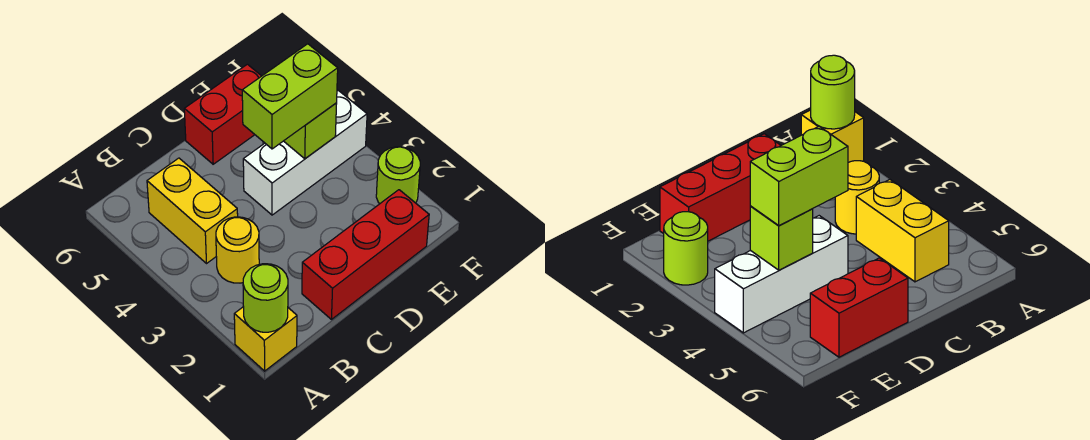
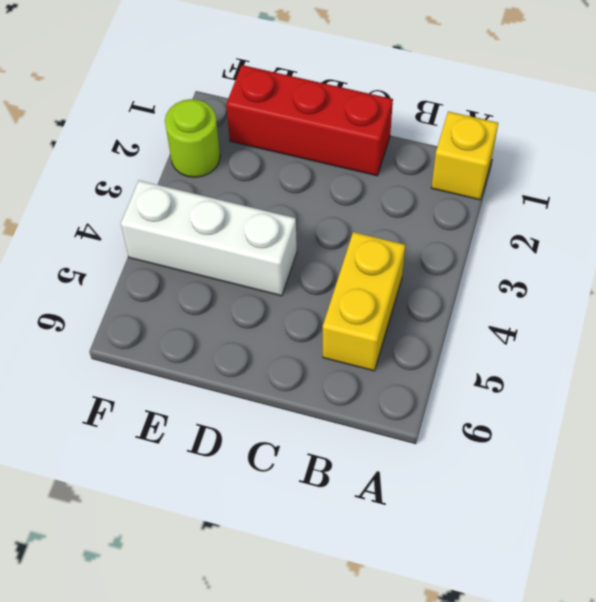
none -> yellow 1x1 round brick [216,217,259,283]
none -> red 1x2 brick [184,64,261,164]

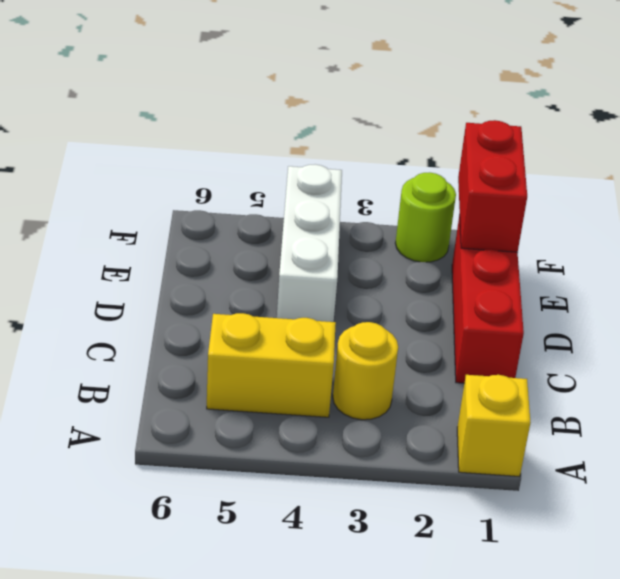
red 1x2 brick [458,120,527,252] -> red 1x2 brick moved to [184,64,261,164]
none -> lime 1x1 round brick [243,264,288,332]
none -> lime 1x1 brick [284,103,337,159]

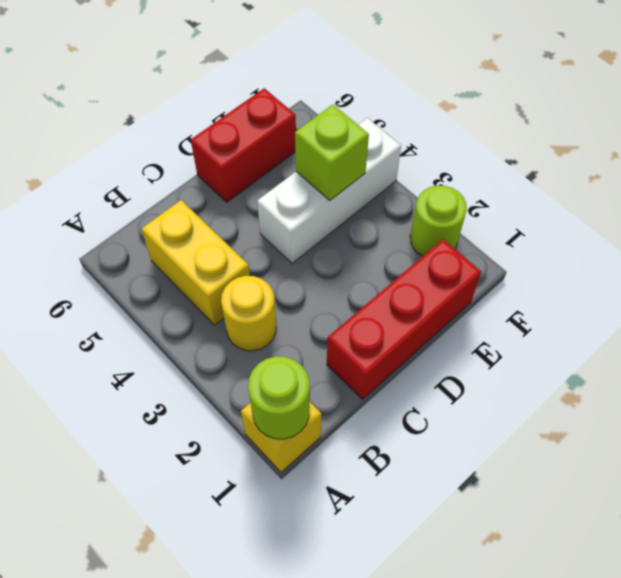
none -> lime 1x2 brick [242,44,338,149]

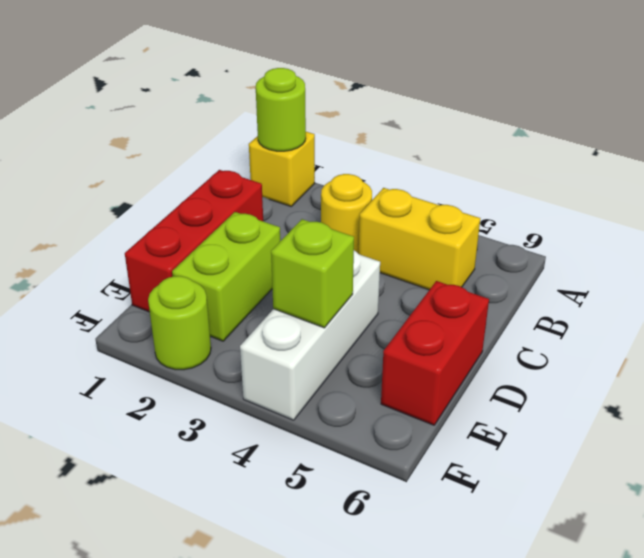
lime 1x2 brick [172,212,280,341] -> lime 1x2 brick moved to [242,44,338,149]

